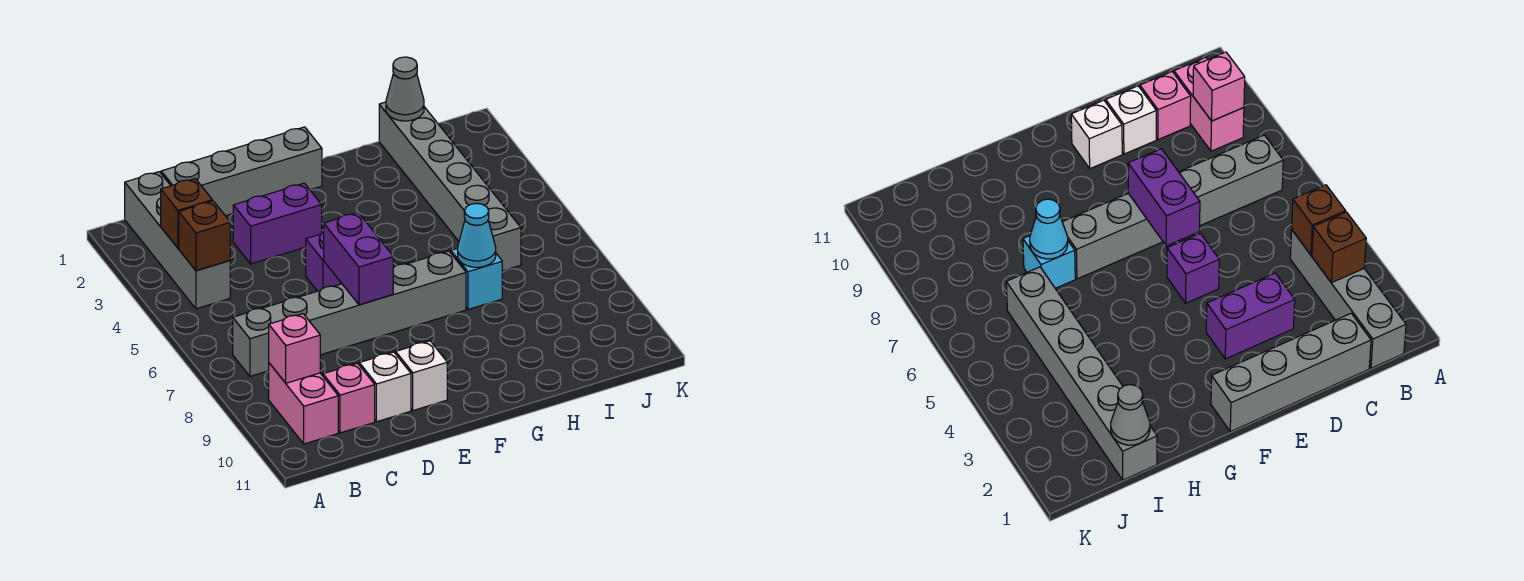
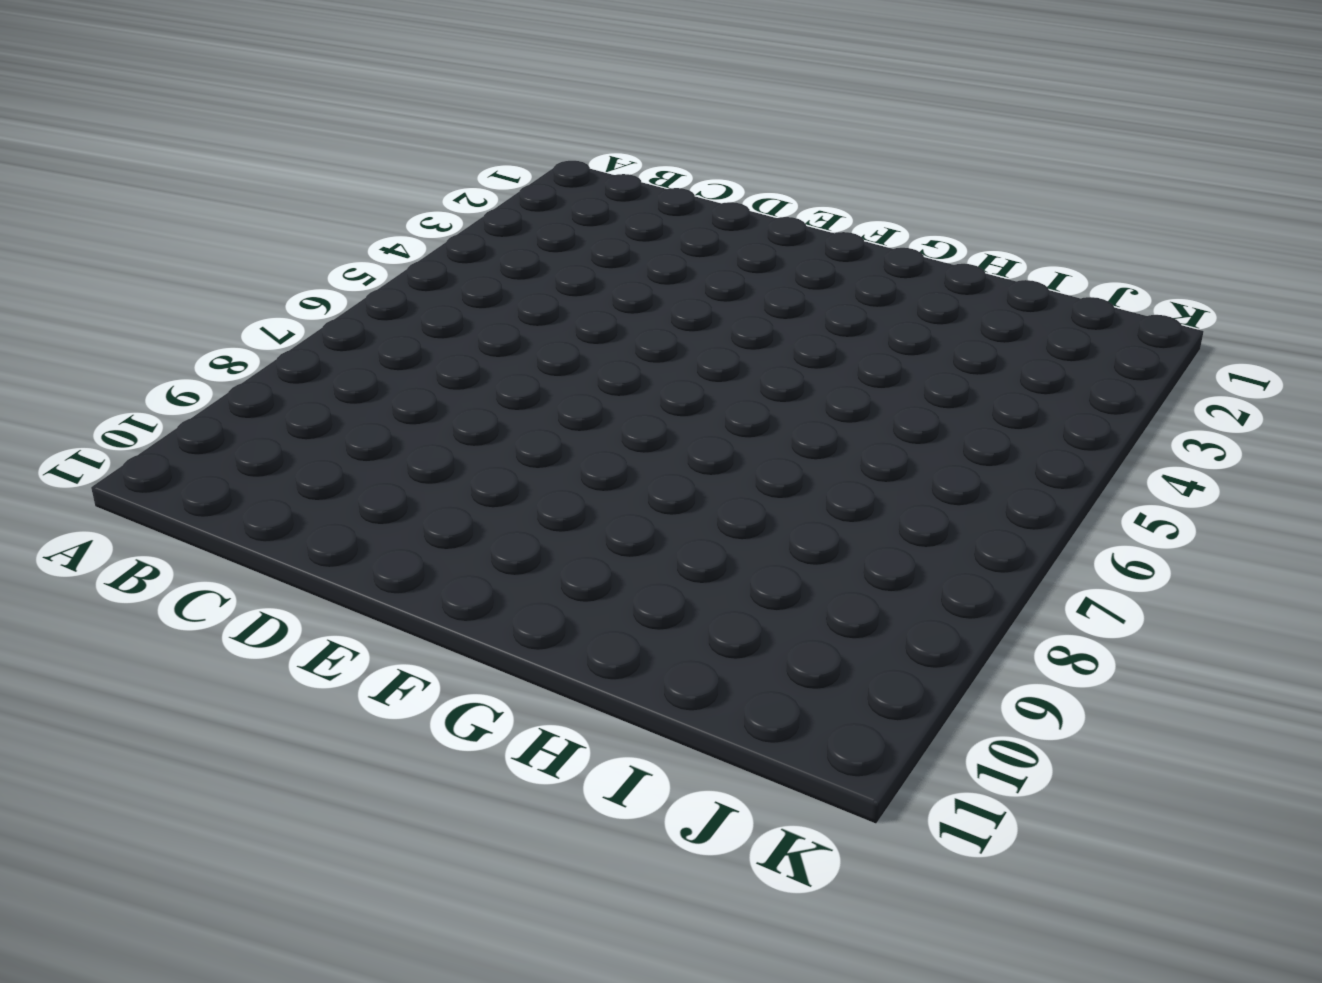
none -> grey 1x4 brick [125,172,230,309]
none -> grey 1x6 brick [233,251,466,376]
none -> pink 1x2 brick [269,363,338,444]

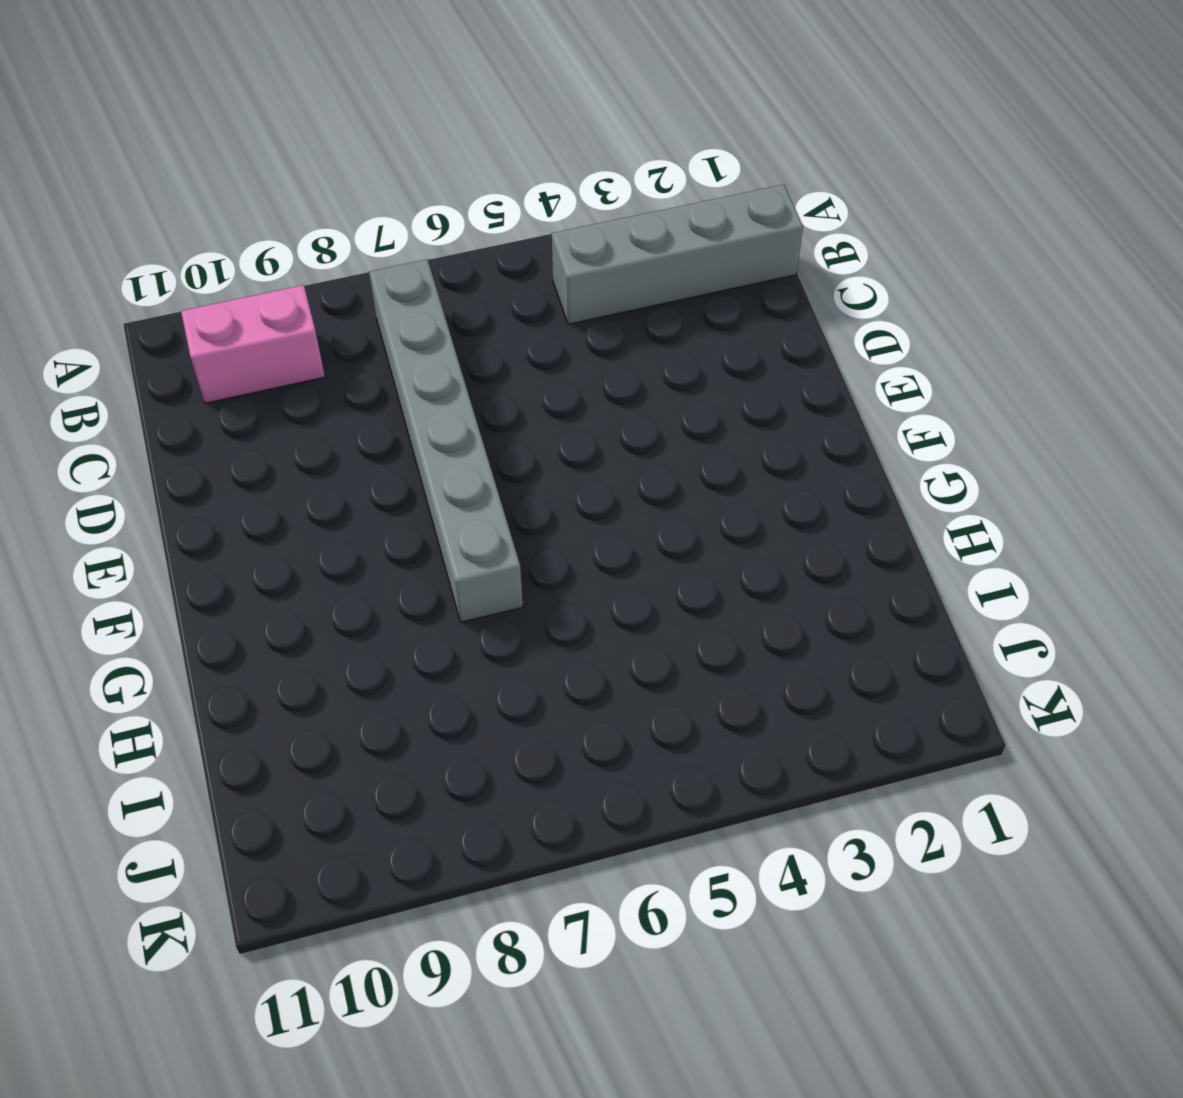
none -> grey 1x4 brick [161,127,322,216]
none -> pink 1x1 brick [323,363,375,433]
none -> purple 1x2 brick [233,183,322,264]

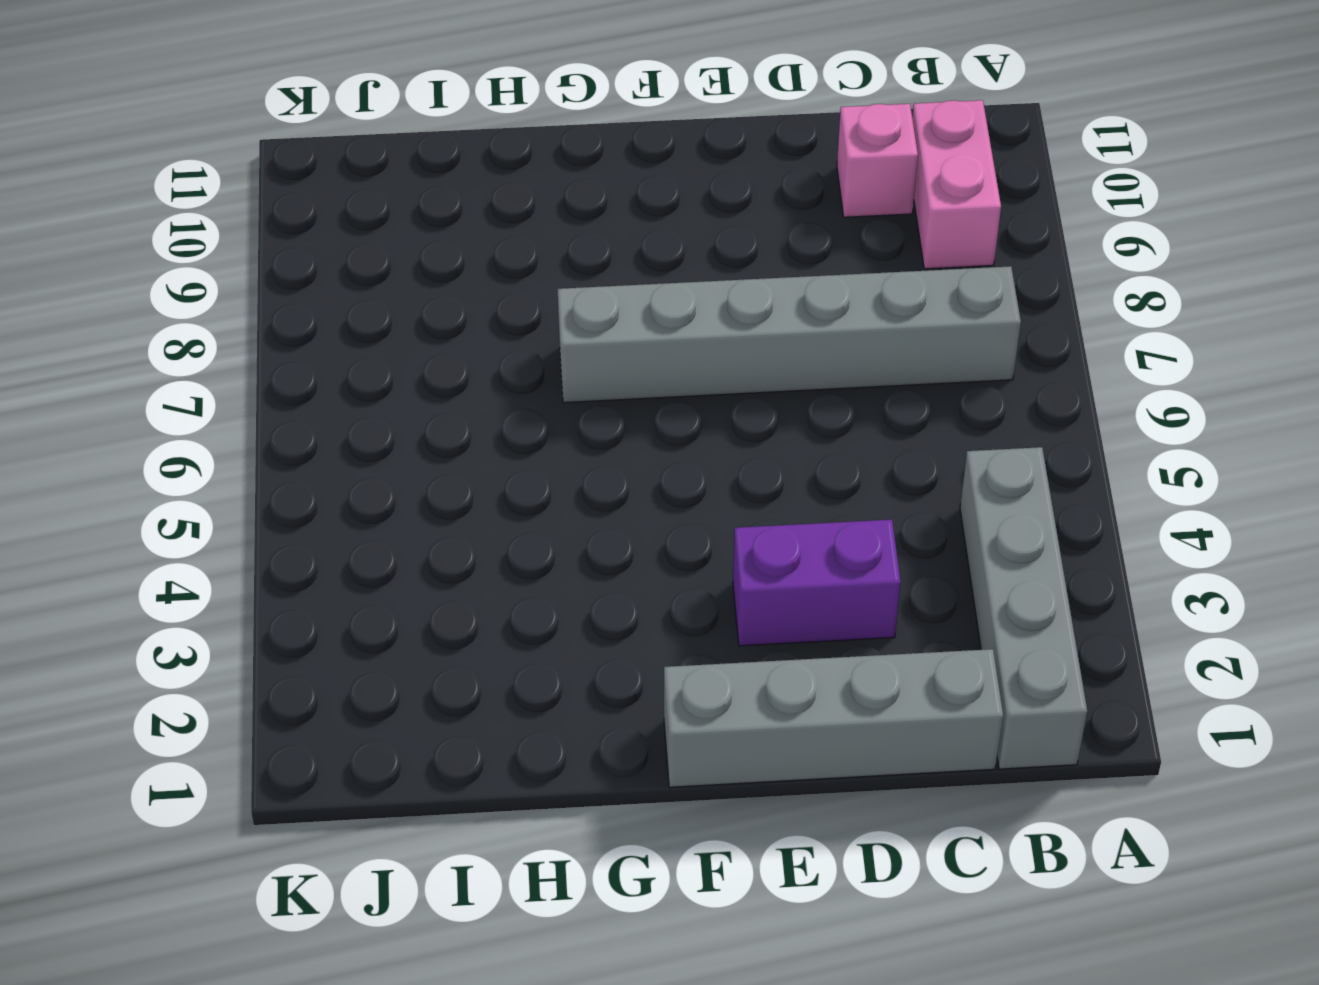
none -> white 1x1 brick [359,352,411,422]
none -> purple 1x1 brick [306,232,342,291]
none -> white 1x1 brick [396,341,447,410]

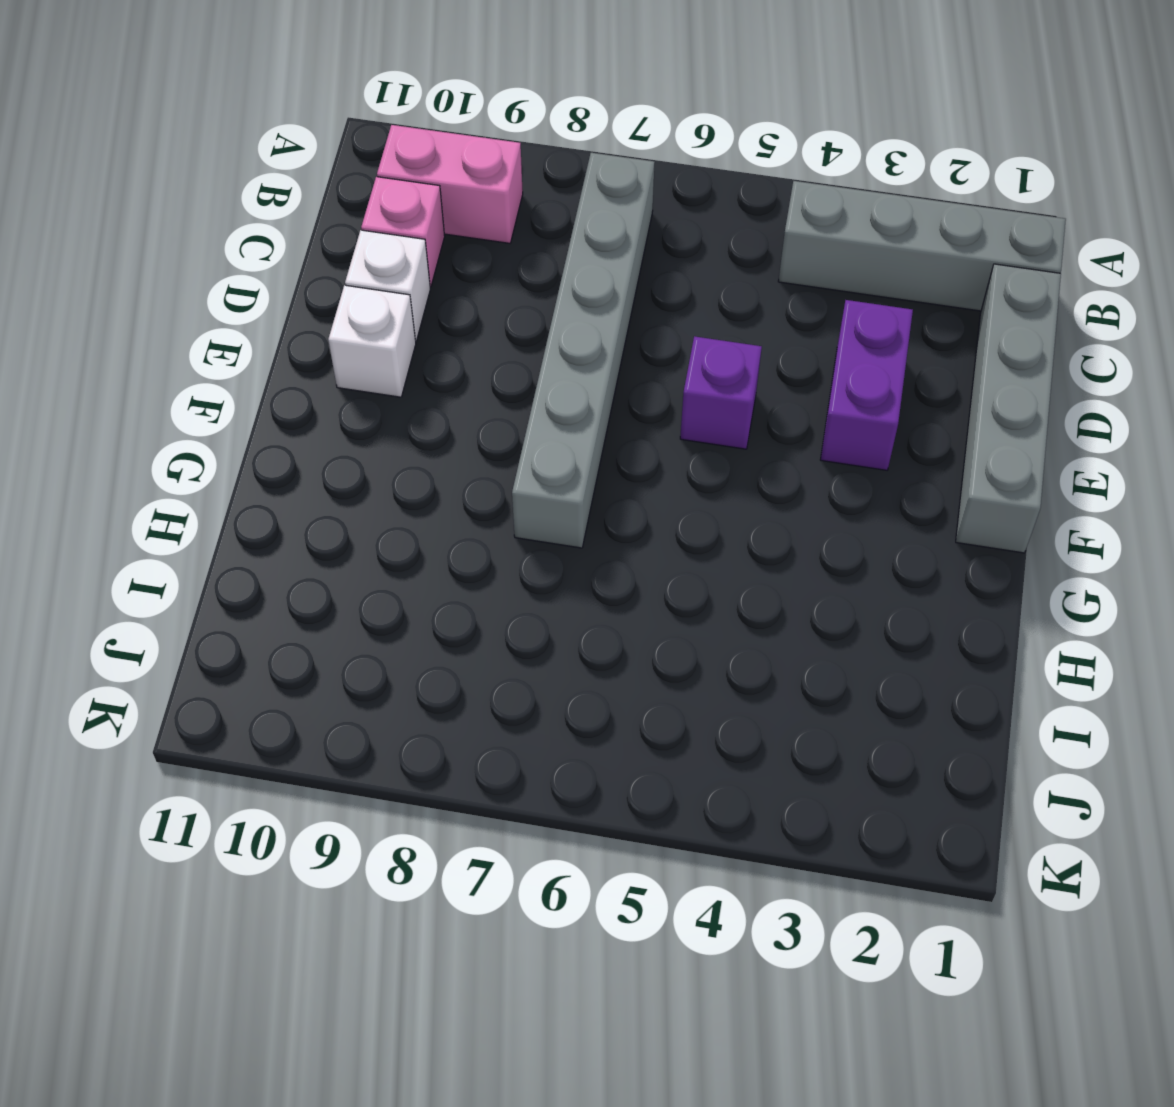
none -> cyan 1x1 brick [451,248,502,309]
none -> grey 1x6 brick [379,102,521,271]
none -> brown 1x1 brick [161,179,212,248]

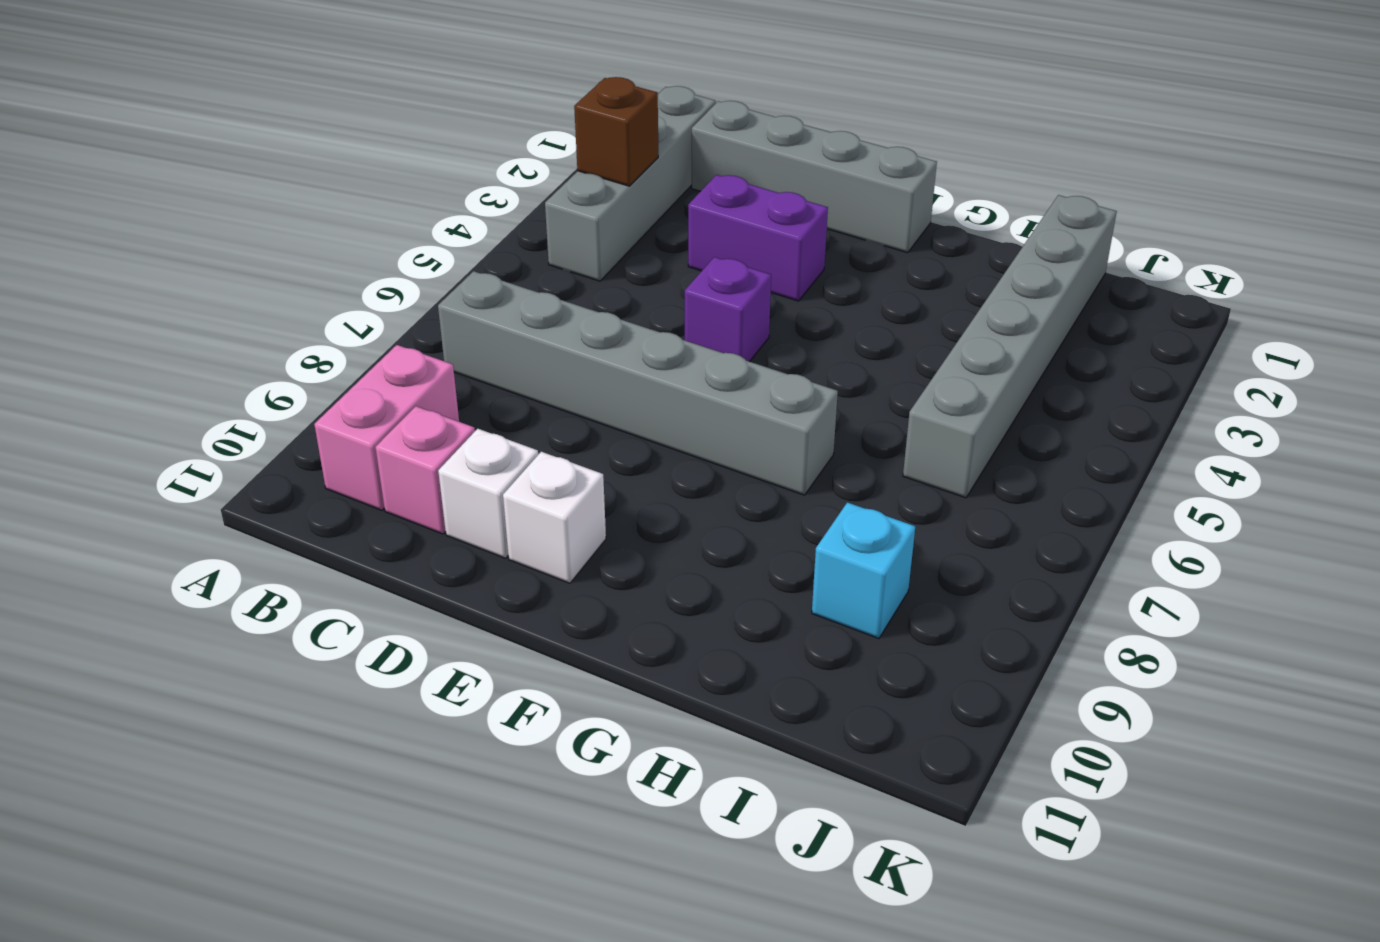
cyan 1x1 brick [812,502,915,638] -> cyan 1x1 brick moved to [451,248,502,309]
none -> brown 1x1 brick [179,201,230,271]
none -> pink 1x1 brick [269,314,320,383]
none -> purple 1x2 brick [324,213,393,305]

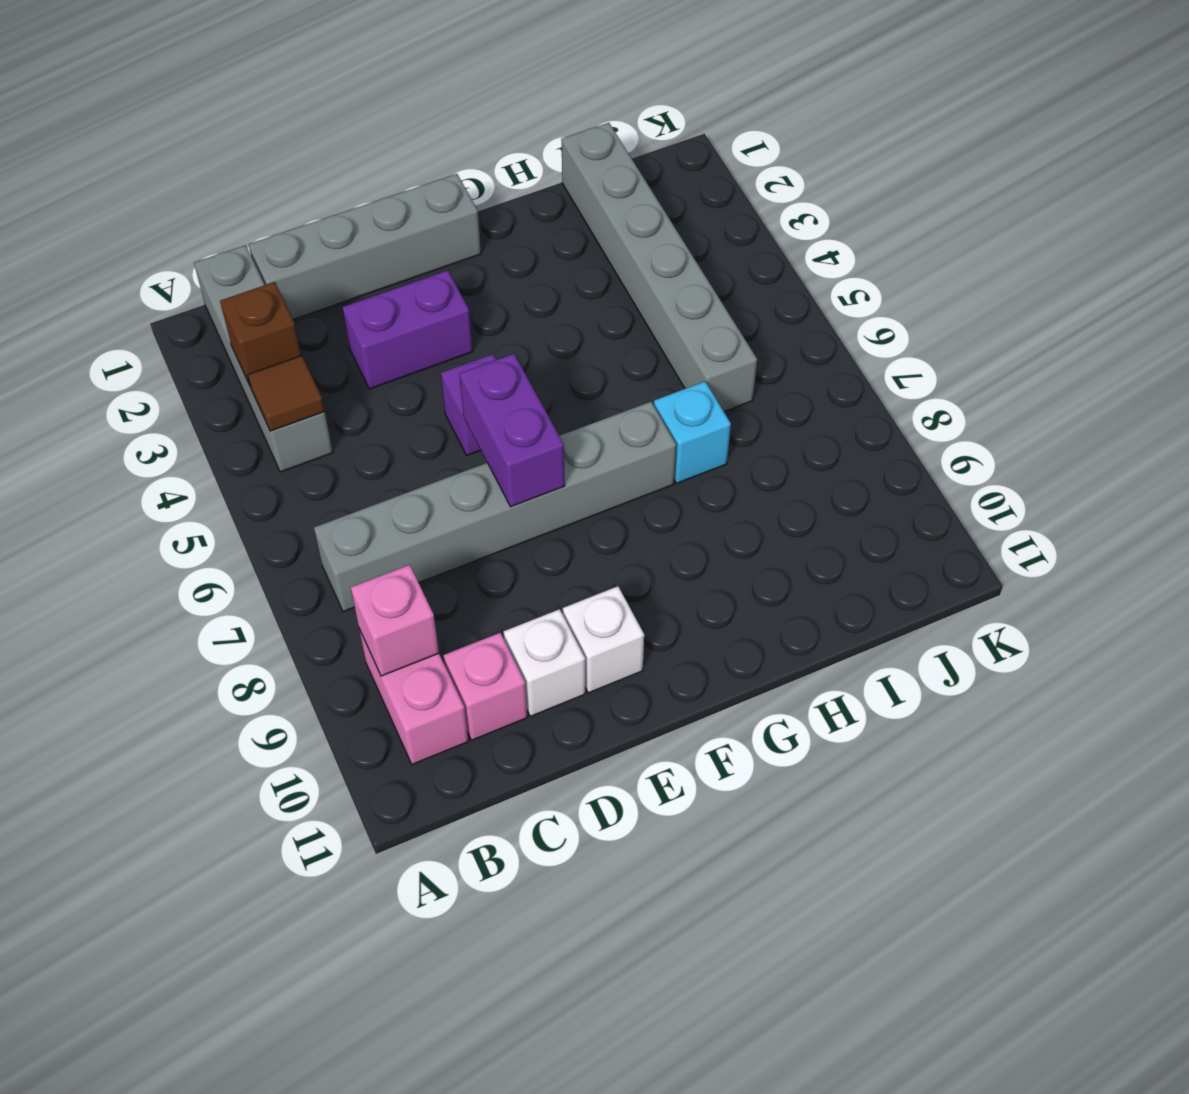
brown 1x1 tile [248,356,325,431] -> brown 1x1 brick [179,201,230,271]
none -> cyan 1x1 cone [458,203,496,267]
none -> grey 1x1 cone [386,57,424,121]

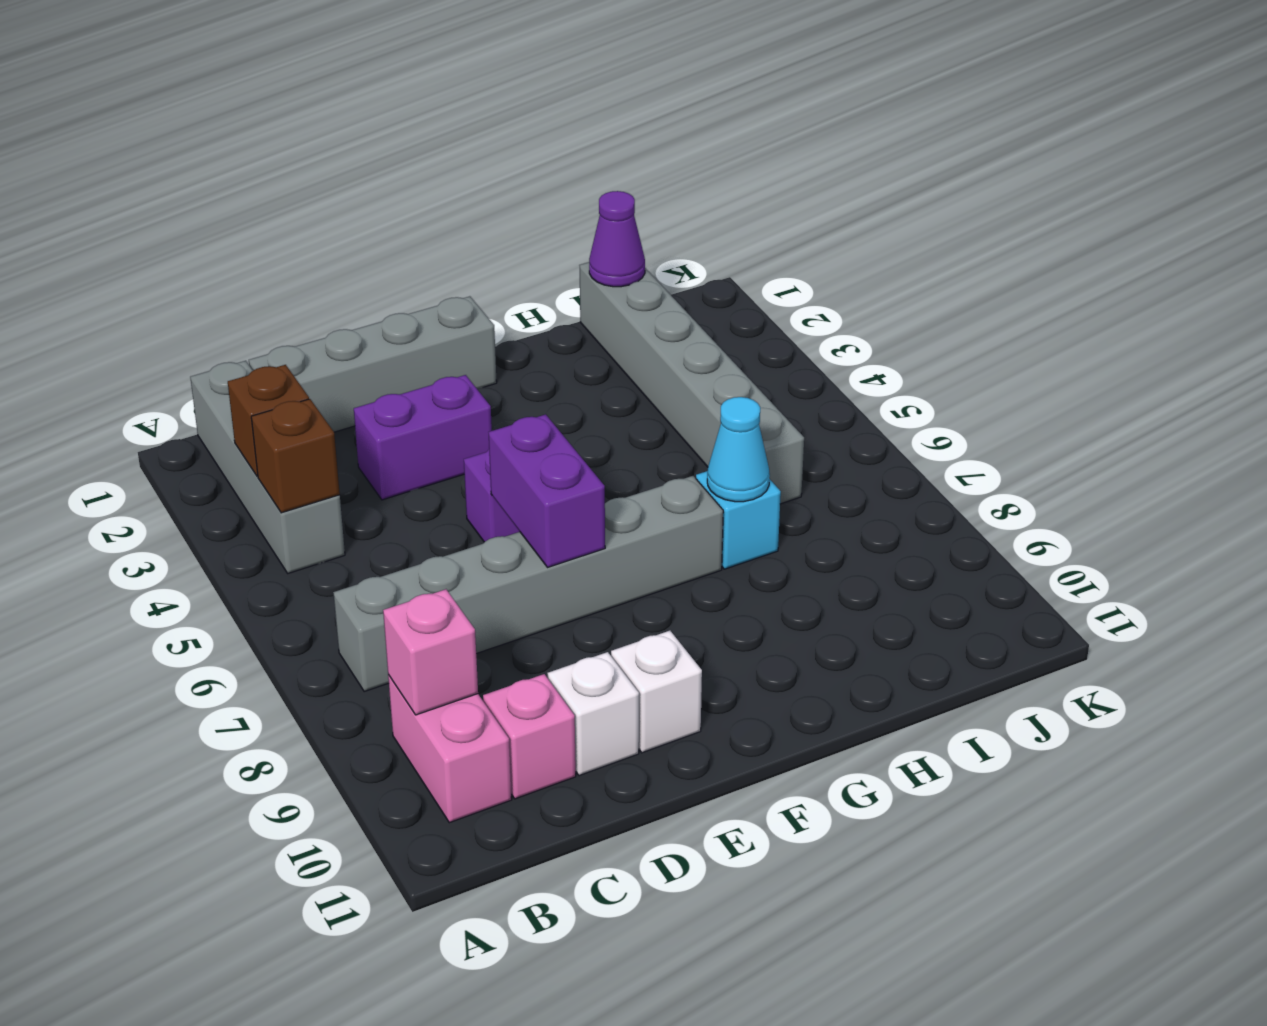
purple 1x1 cone [589,191,645,287] -> grey 1x1 cone [386,57,424,121]

